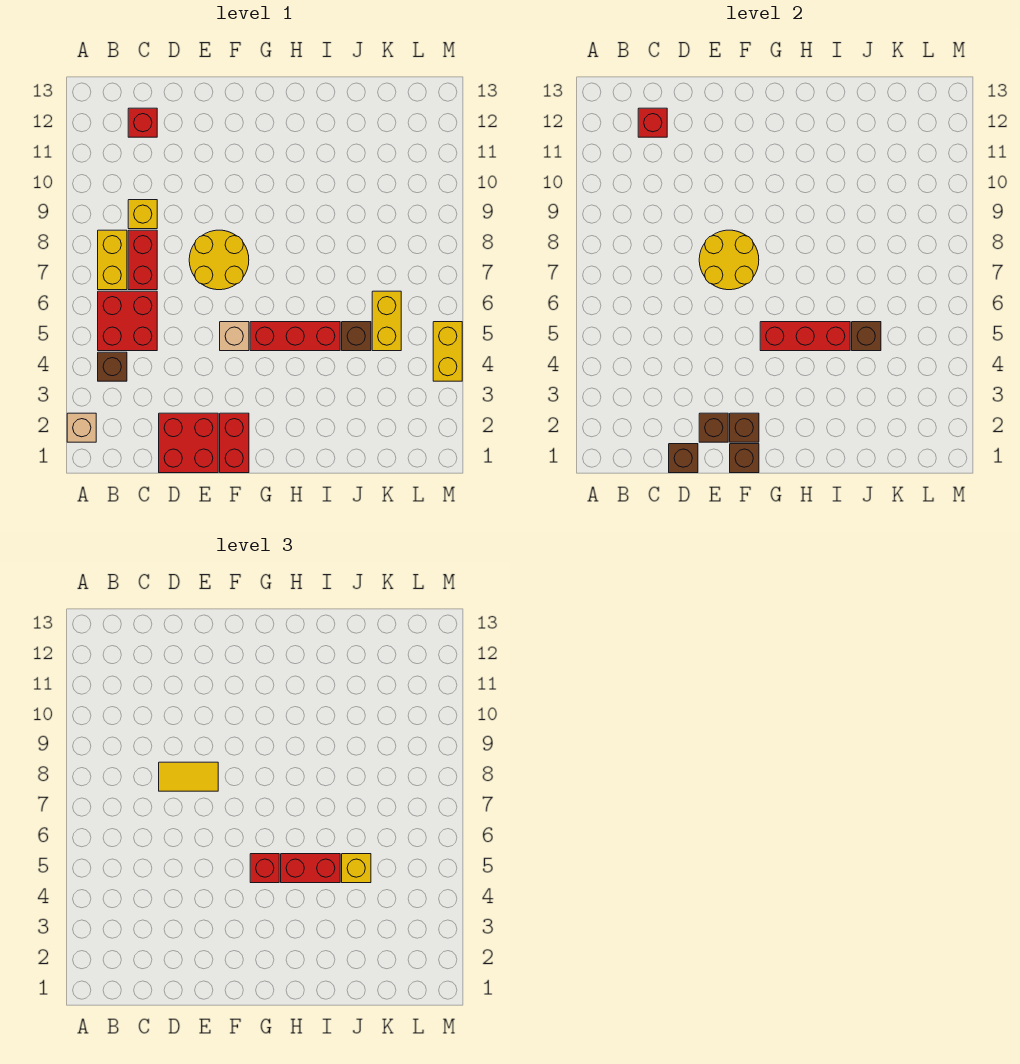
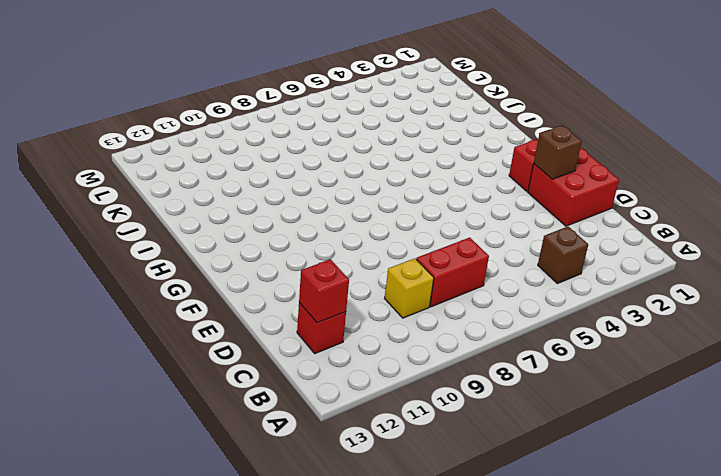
none -> tan 1x1 brick [67,413,96,442]
none -> red 2x2 brick [98,291,157,351]
none -> yellow 1x2 brick [98,230,127,290]

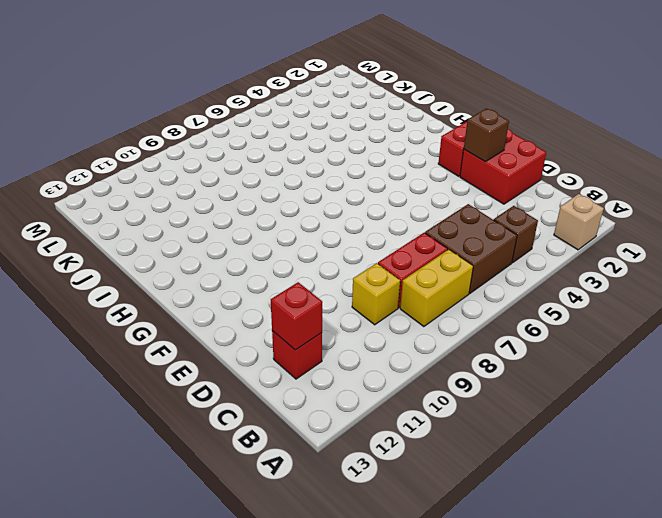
brown 2x2 brick [425,204,517,294] -> red 2x2 brick [98,291,157,351]
none -> yellow 2x2 round brick [189,230,249,290]
none -> tan 1x1 brick [220,322,249,351]
none -> red 1x3 brick [250,322,340,351]

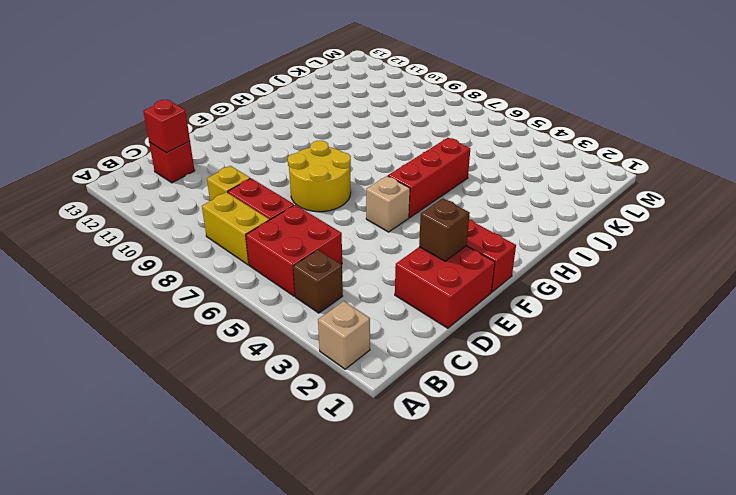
none -> brown 1x1 brick [342,322,371,351]
none -> yellow 1x2 brick [372,291,401,351]
none -> yellow 1x2 brick [433,322,462,381]

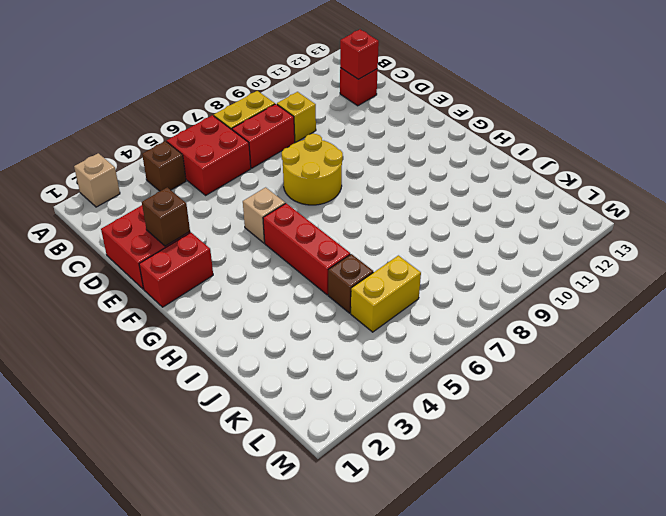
none -> yellow 1x2 brick [433,322,462,381]
none -> brown 1x1 brick [669,444,698,473]
none -> yellow 2x2 round brick [699,230,759,290]

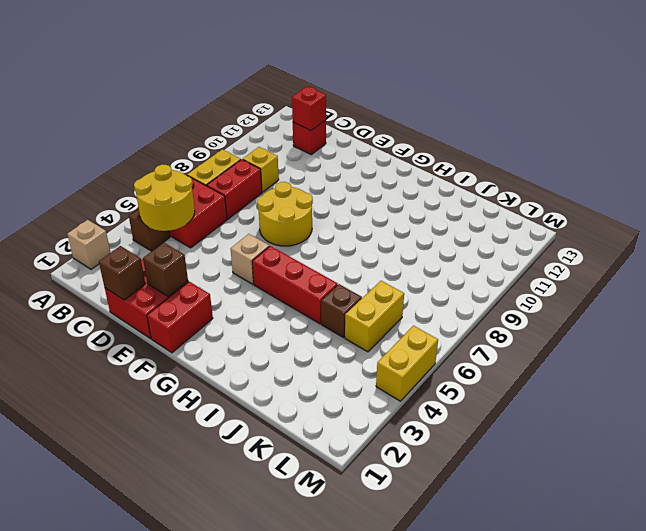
yellow 2x2 round brick [134,165,195,231] -> yellow 2x2 round brick moved to [699,230,759,290]
none -> brown 1x1 brick [730,444,759,473]
none -> brown 1x1 brick [730,413,759,442]
none -> red 1x3 brick [760,322,850,351]

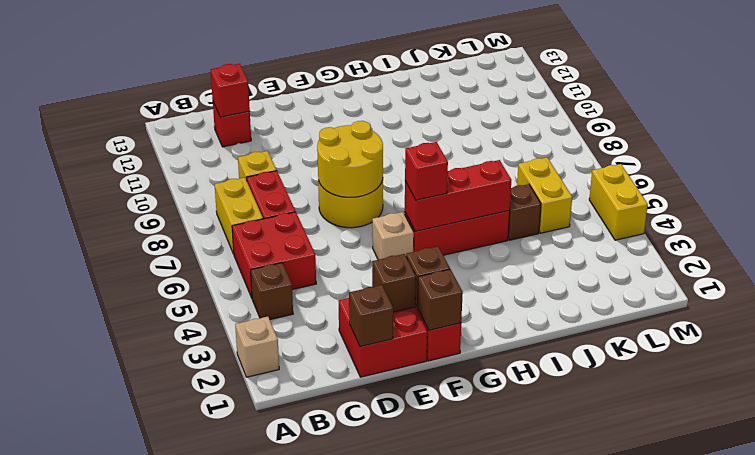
none -> brown 1x1 brick [852,322,881,351]
none -> yellow 1x2 tile [159,762,218,791]
none -> red 1x2 brick [281,854,340,883]

